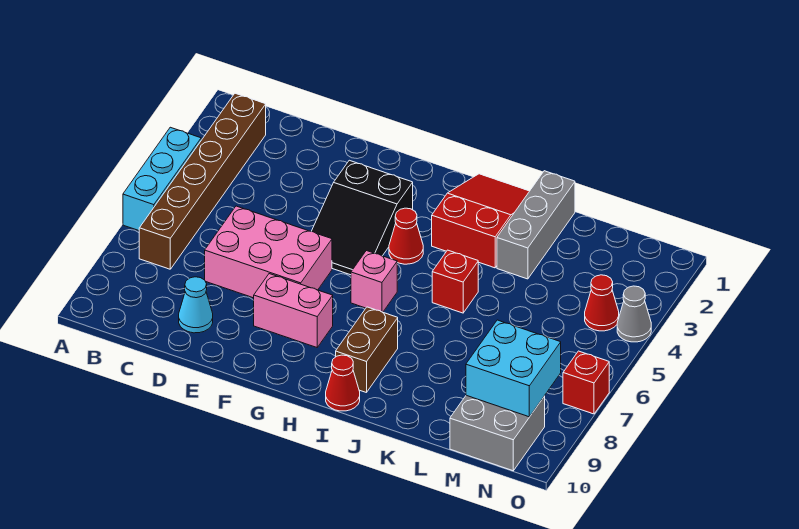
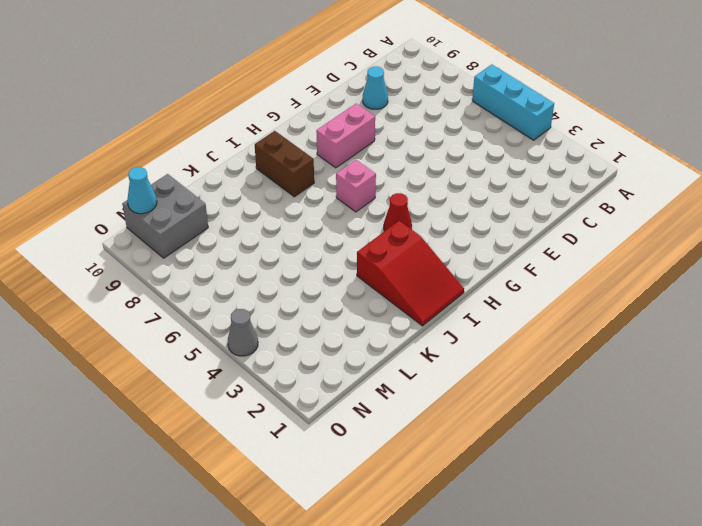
cyan 1x1 cone [127,167,157,214] -> none
none -> brown 1x6 brick [139,93,266,269]
none -> pink 2x3 brick [205,206,332,298]
none -> black 2x3 slope [311,160,413,275]

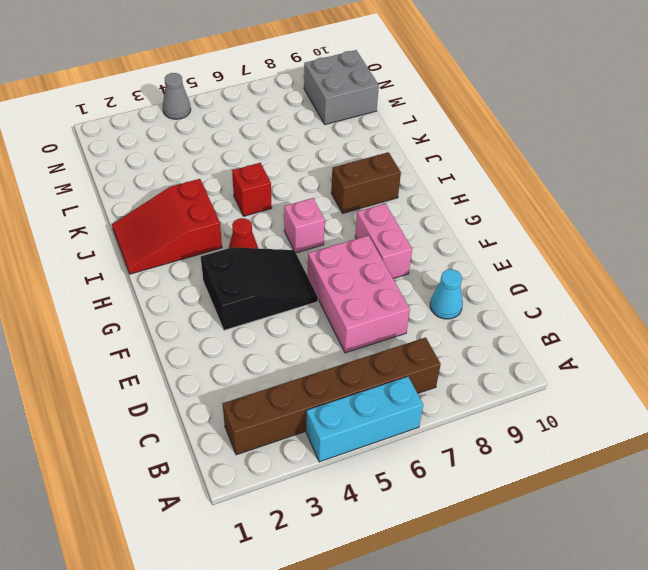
none -> red 1x1 cone [326,355,360,411]
none -> grey 1x3 brick [497,171,575,279]
none -> red 1x1 cone [585,275,619,331]

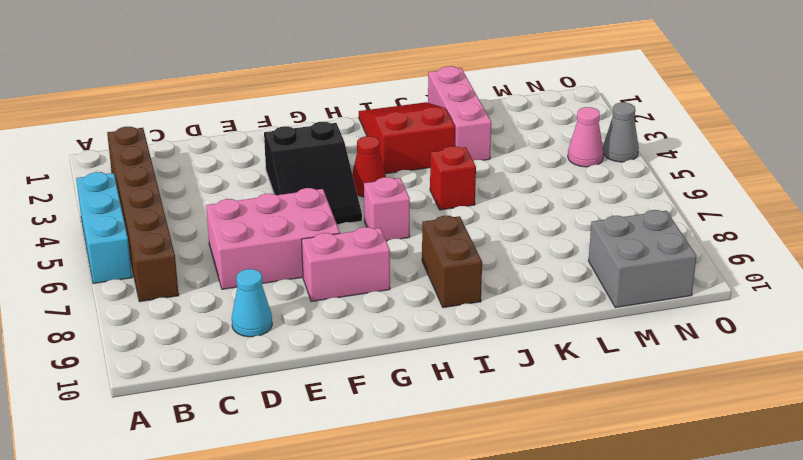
pink 1x3 brick [428,66,491,161] -> grey 1x3 brick [497,171,575,279]
pink 1x1 cone [568,107,604,167] -> red 1x1 cone [585,275,619,331]
none -> red 1x1 cone [326,355,360,411]
none -> red 1x1 brick [563,351,609,414]
none -> cyan 2x2 brick [466,320,561,417]

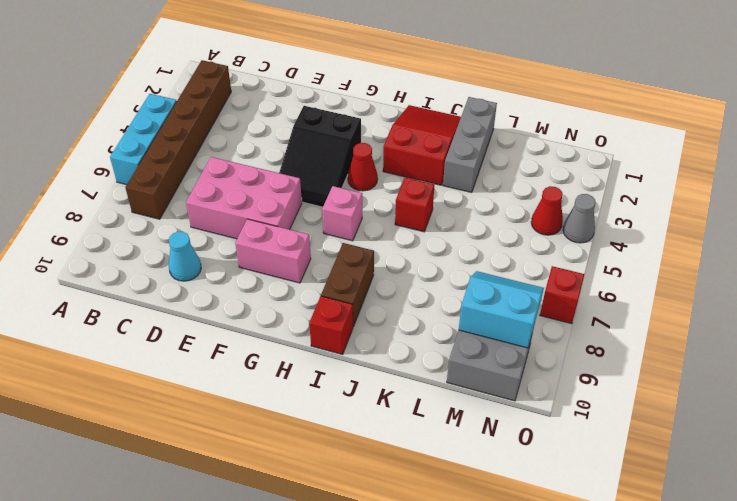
red 1x1 brick [309,296,353,354] -> red 1x1 cone [326,355,360,411]
cyan 2x2 slope [459,271,544,348] -> cyan 2x2 brick [466,320,561,417]

